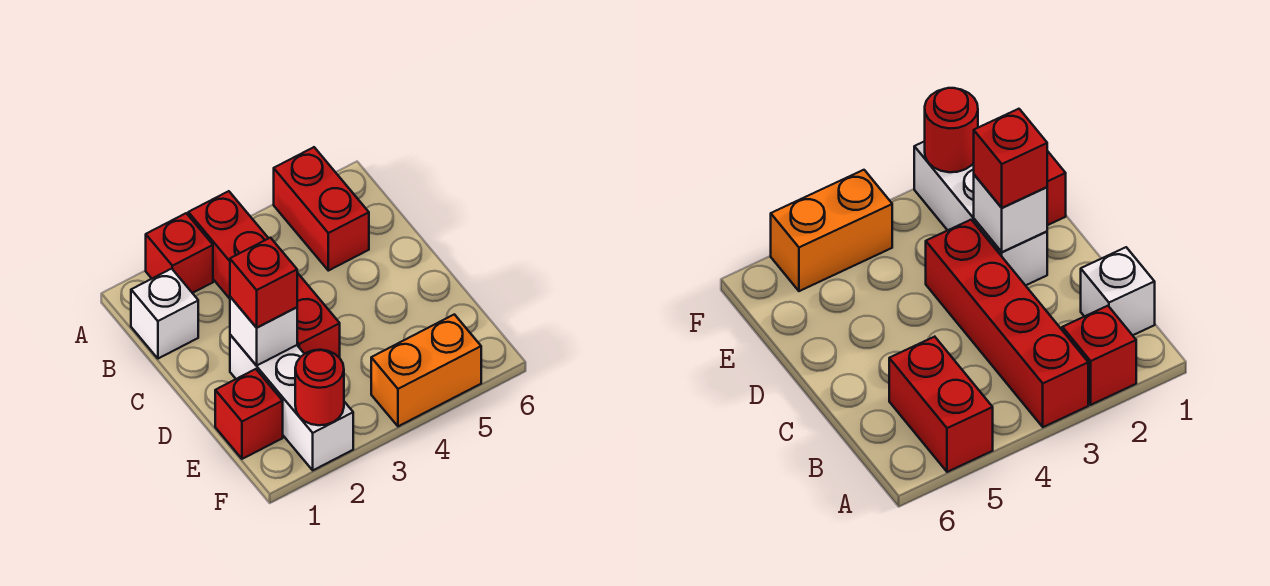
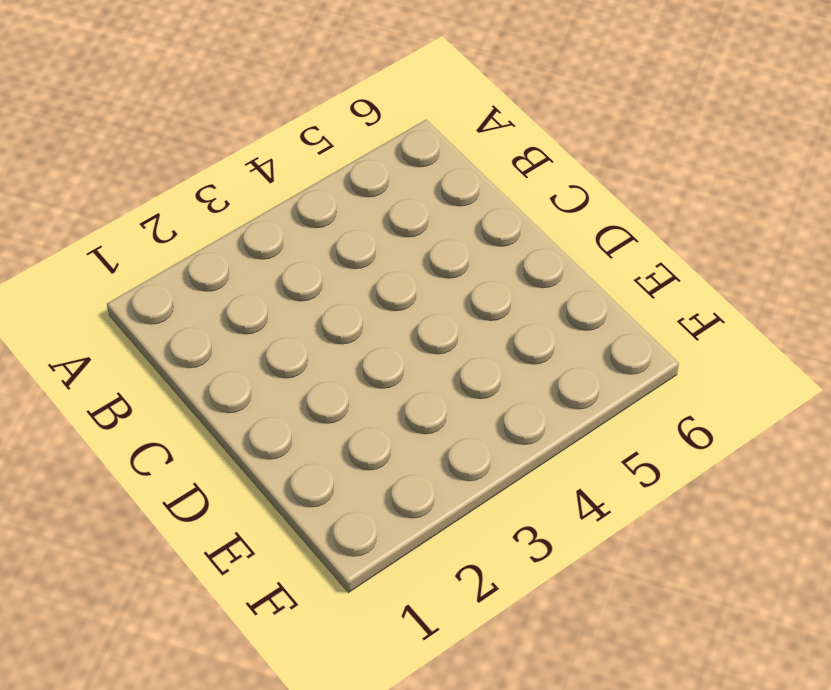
none -> red 1x1 brick [146,213,213,293]
none -> red 1x4 brick [188,191,340,358]

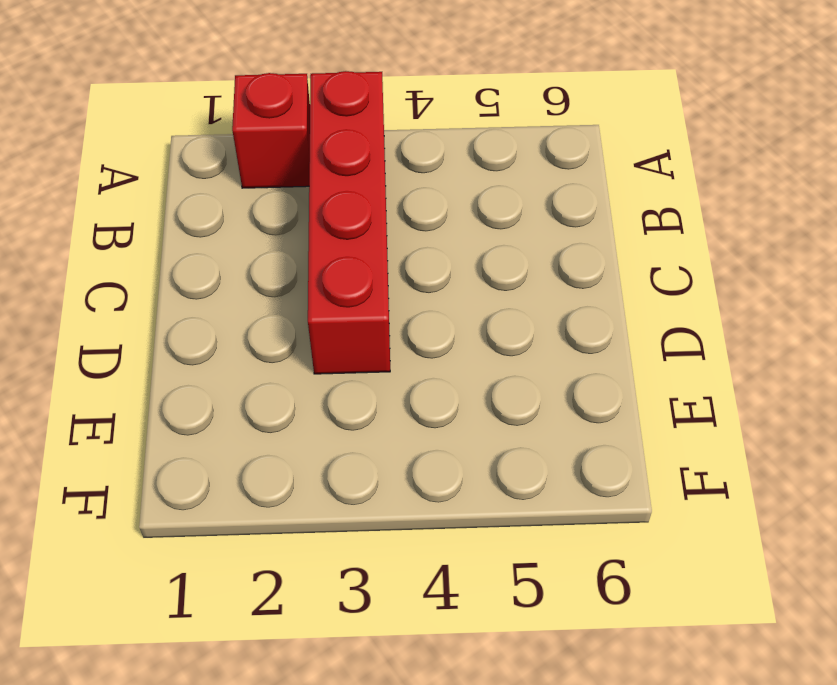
none -> red 1x2 brick [274,147,369,271]
none -> white 1x1 brick [131,269,198,359]

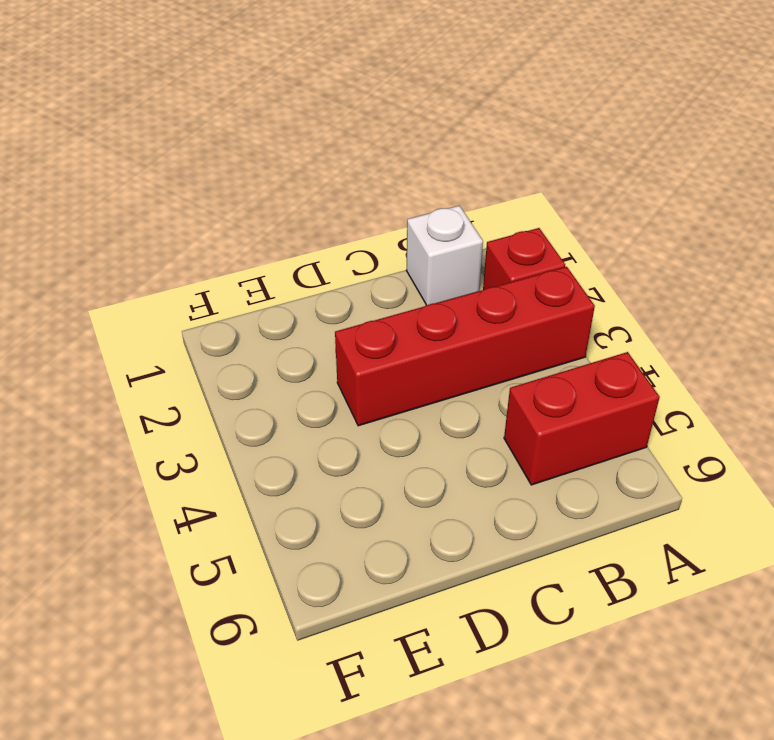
none -> white 1x3 brick [230,335,353,470]
none -> red 1x1 brick [215,369,283,459]

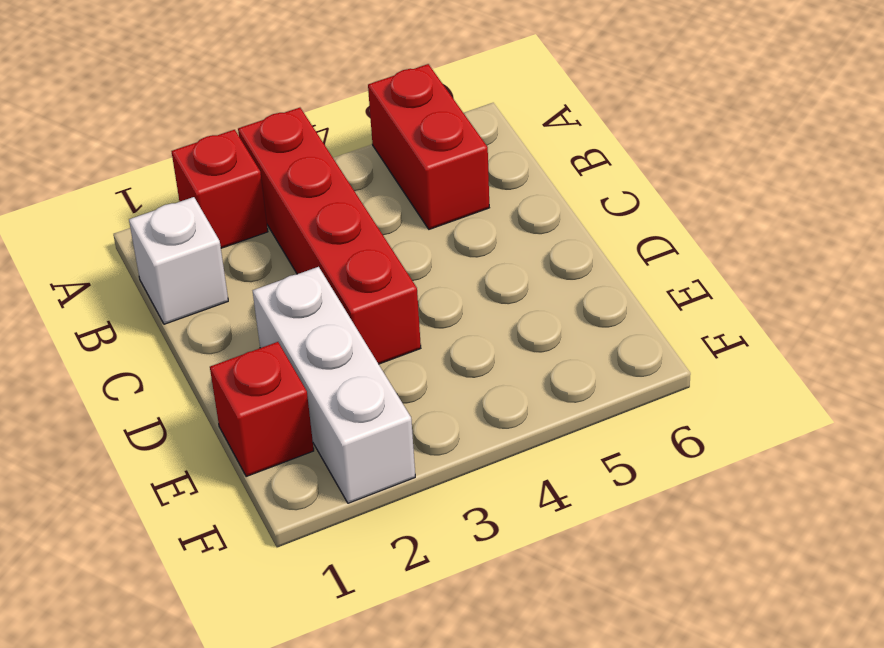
none -> orange 1x2 brick [371,314,481,426]
none -> white 1x1 brick [230,297,297,366]

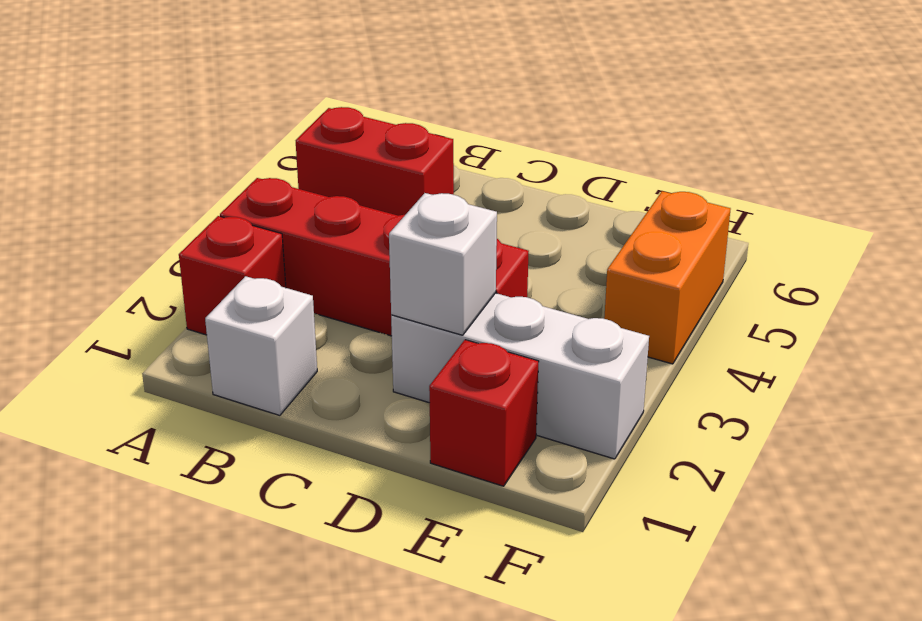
none -> red 1x1 round brick [295,350,344,425]
none -> red 1x1 brick [230,238,297,328]

